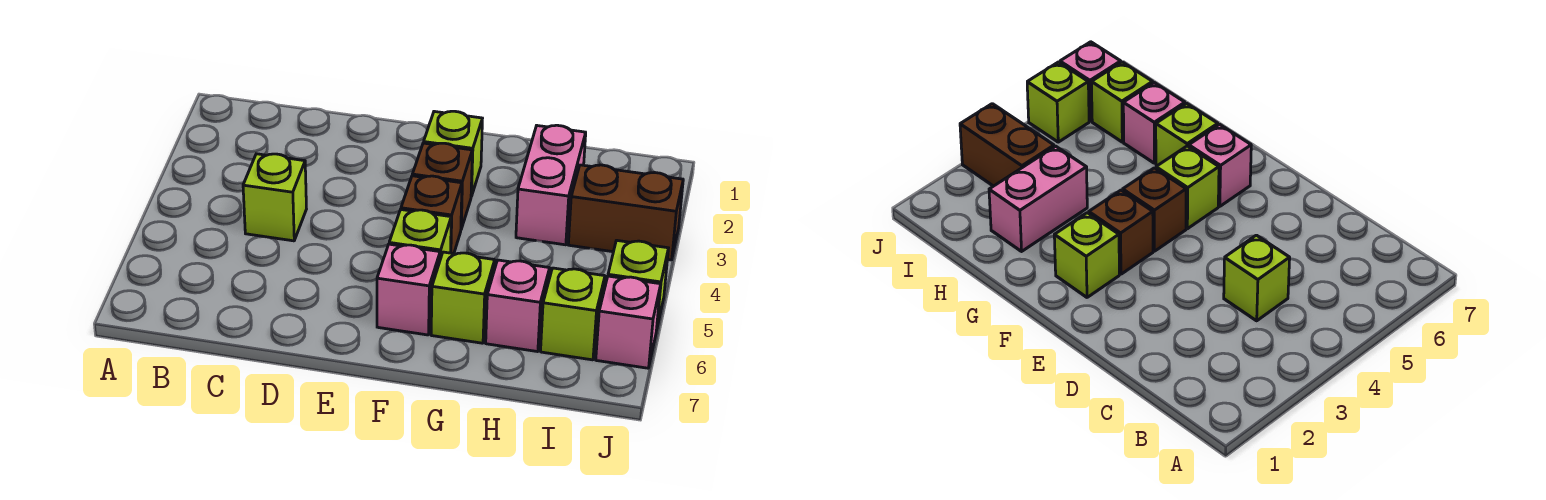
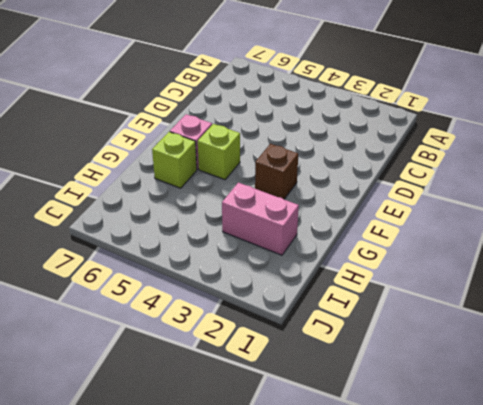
none -> lime 1x1 brick [243,154,306,241]
none -> lime 1x1 brick [424,111,482,196]
none -> brown 1x1 brick [401,176,462,254]

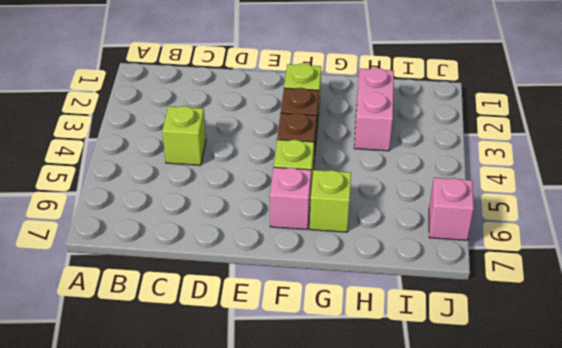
none -> pink 1x1 brick [486,260,550,352]
none -> brown 1x2 brick [568,165,683,260]
none -> lime 1x1 brick [541,268,605,360]

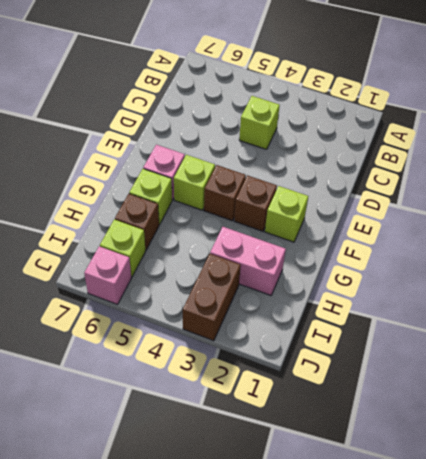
brown 1x1 brick [115,194,159,250] -> pink 1x1 brick [486,260,550,352]
none -> lime 1x1 brick [608,240,668,331]

